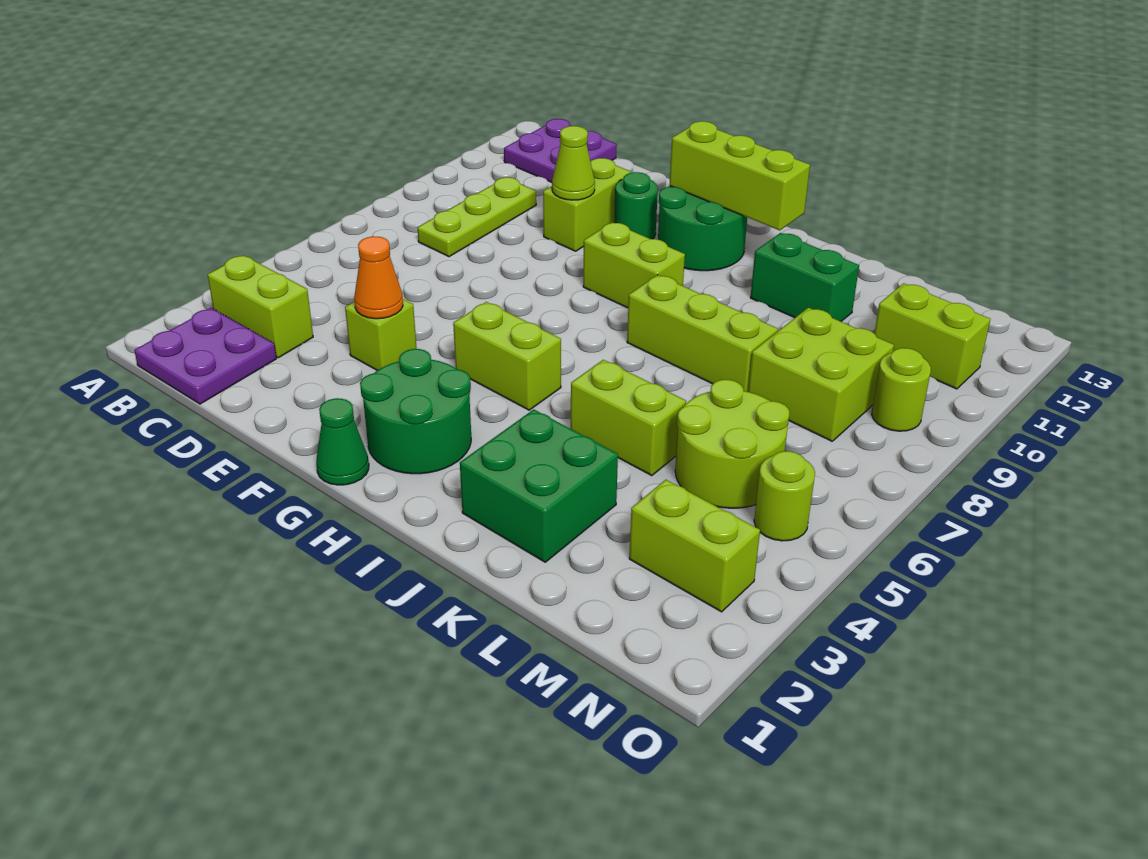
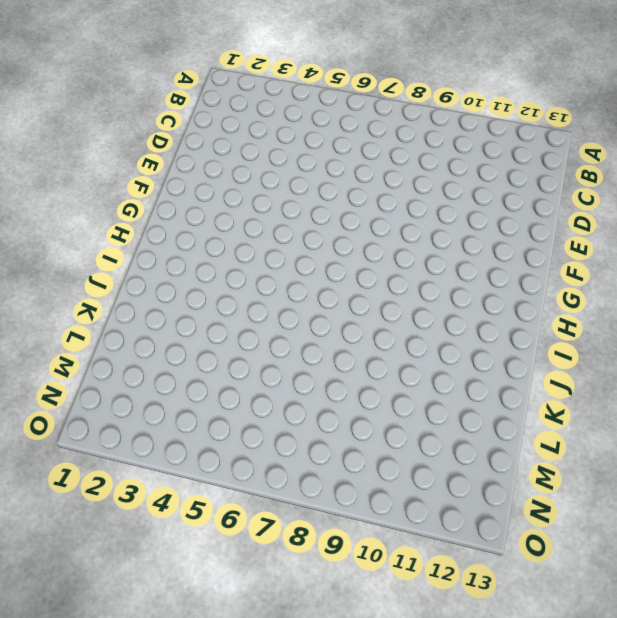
none -> purple 2x2 plate [134,308,276,404]
none -> lime 1x2 brick [208,255,313,358]
none -> purple 2x2 plate [504,119,617,182]

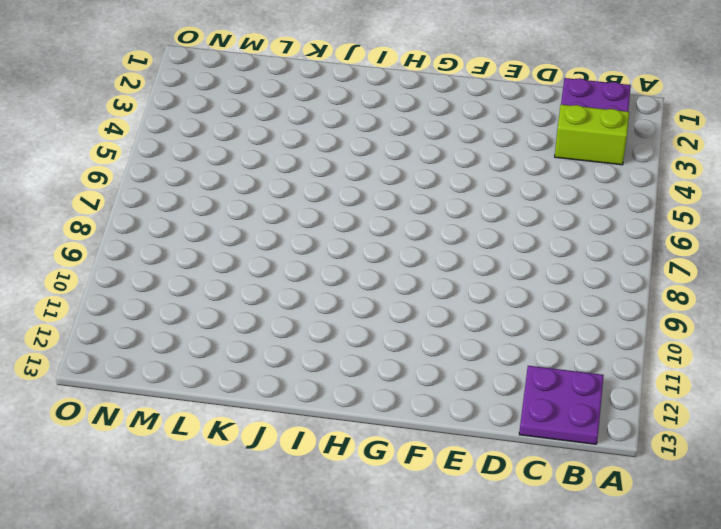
none -> lime 1x3 plate [418,177,536,257]
none -> lime 1x1 brick [345,299,417,371]
none -> lime 1x2 brick [543,158,631,251]

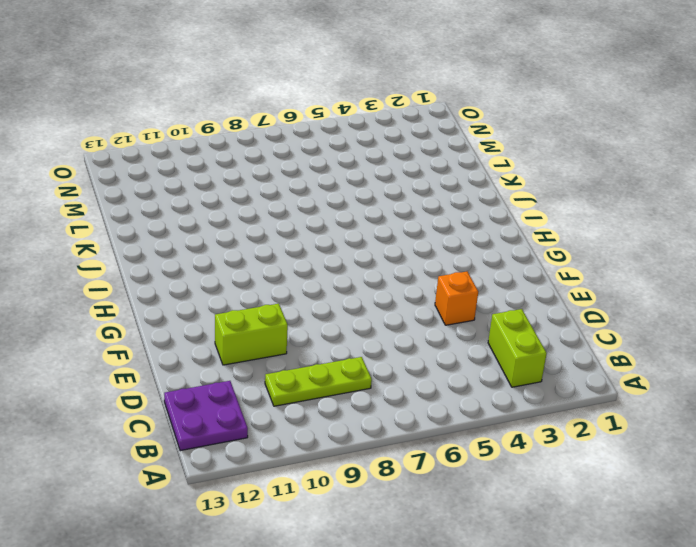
orange 1x1 brick [435,271,478,325] -> lime 1x1 brick [345,299,417,371]
none -> purple 2x2 plate [134,308,276,404]
none -> green 1x1 round brick [614,172,658,239]
none -> green 1x1 cone [316,398,369,485]

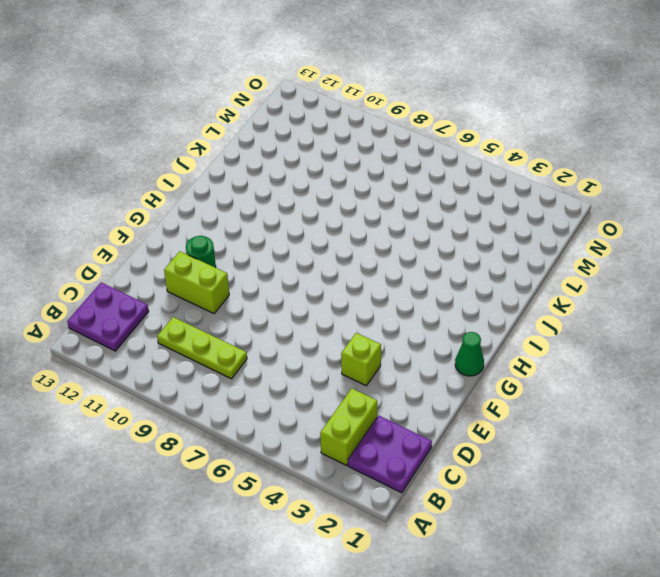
none -> green 2x2 round brick [360,349,471,474]
none -> lime 1x2 brick [453,302,561,410]
none -> lime 1x2 brick [583,223,685,308]

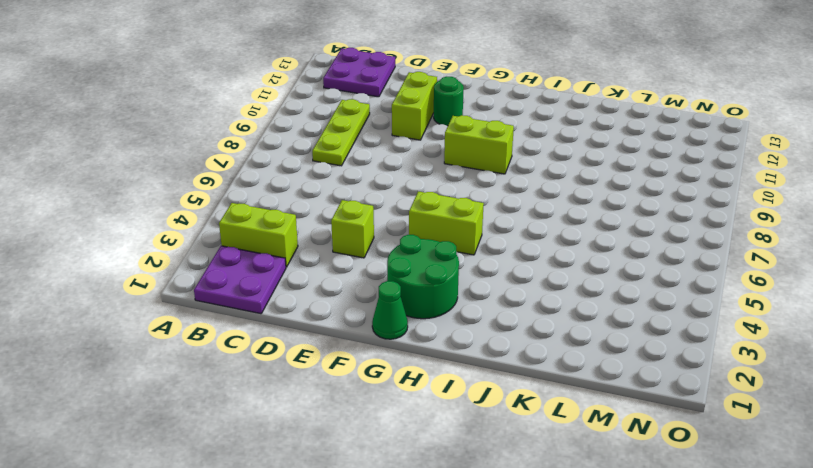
none -> green 2x2 round brick [658,186,747,271]
none -> lime 1x3 brick [627,275,778,392]
none -> green 2x2 brick [460,409,618,562]

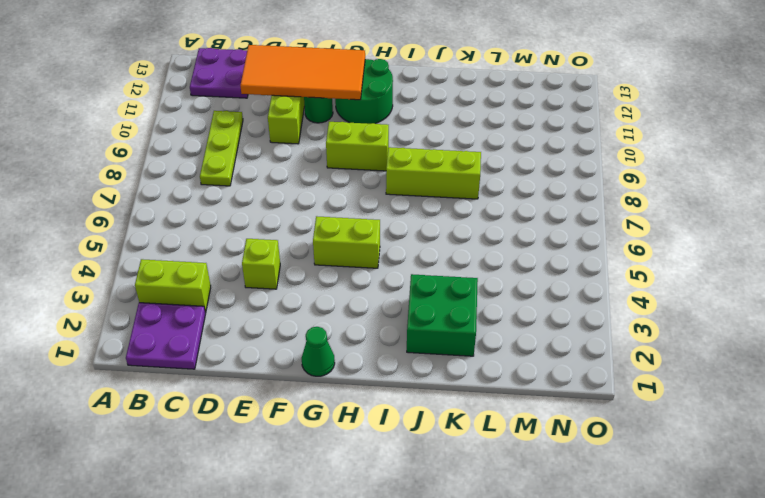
orange 2x4 tile [240,45,365,100] -> lime 1x3 brick [670,121,810,231]
none -> green 2x2 round brick [360,349,471,474]
none -> lime 1x2 brick [571,360,686,476]
none -> green 1x2 brick [751,233,859,321]

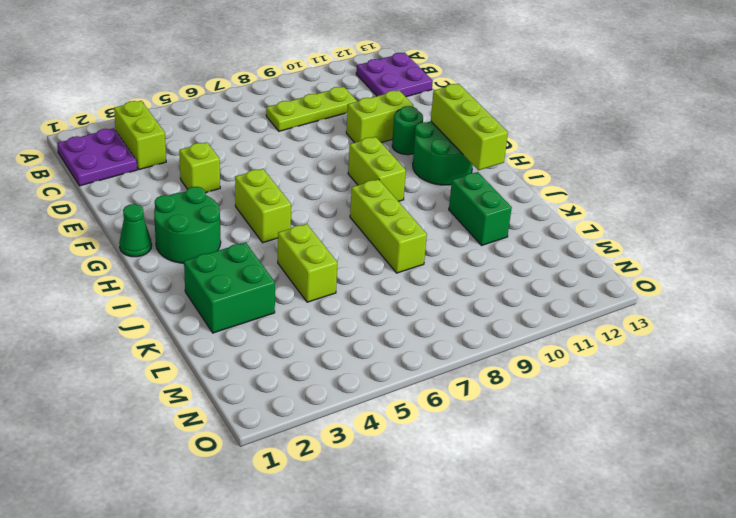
none -> lime 2x2 round brick [675,380,790,508]
none -> lime 2x2 brick [748,308,894,441]
none -> lime 1x2 brick [629,480,760,612]

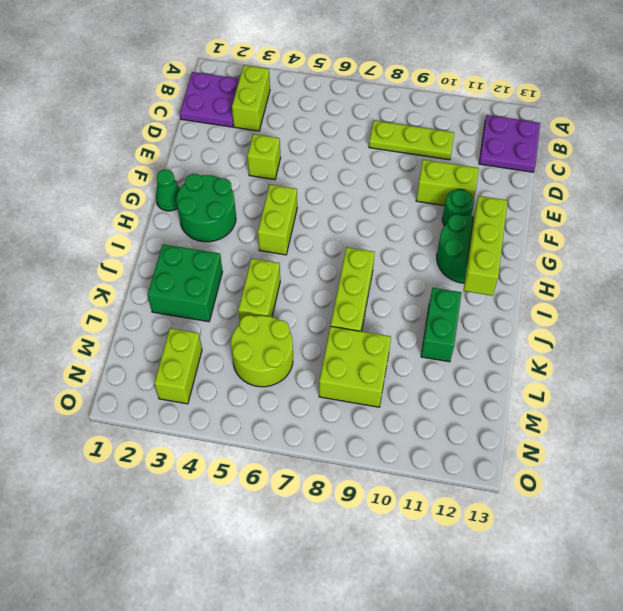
none -> lime 1x2 brick [583,223,685,308]
none -> lime 1x2 brick [874,283,990,389]
none -> lime 1x1 round brick [754,451,815,541]

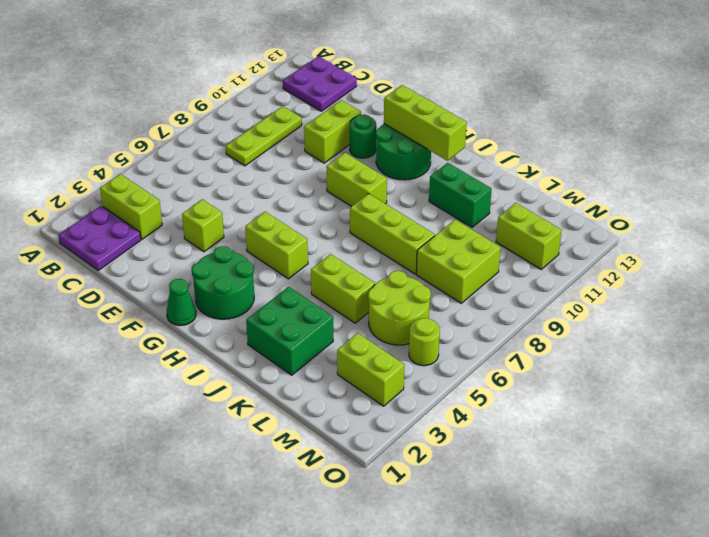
none -> lime 1x1 round brick [872,348,931,431]
none -> orange 1x1 cone [354,236,403,319]
none -> lime 1x1 cone [552,126,595,200]

